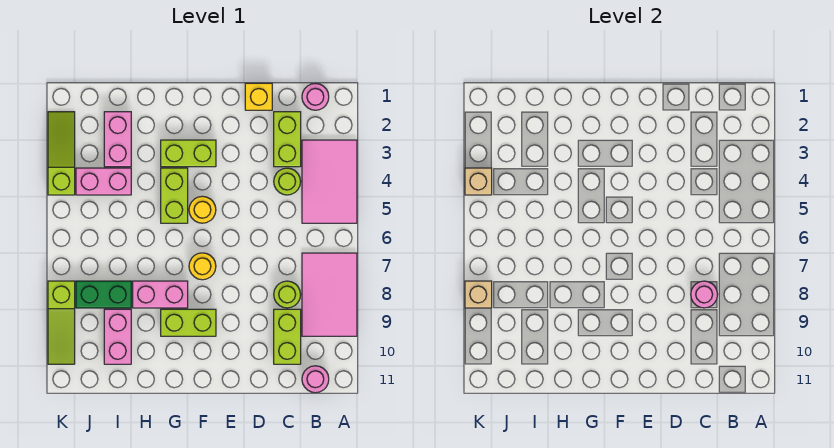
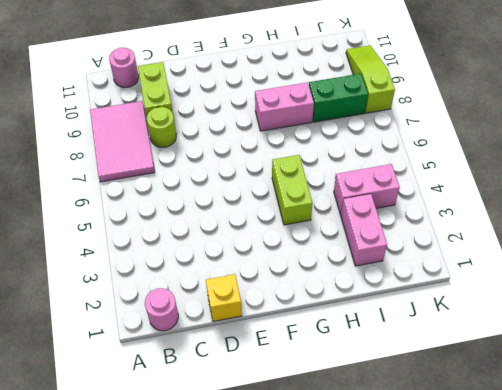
none -> pink 2x3 tile [302,140,357,223]
none -> lime 1x2 brick [274,112,301,167]
none -> lime 1x1 round brick [274,168,301,195]

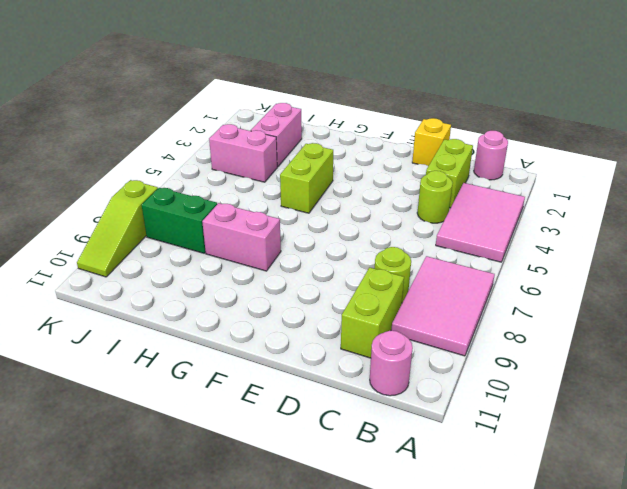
none -> lime 1x2 brick [161,140,216,167]
none -> yellow 1x1 round brick [189,196,216,223]
none -> yellow 1x1 round brick [189,253,216,280]

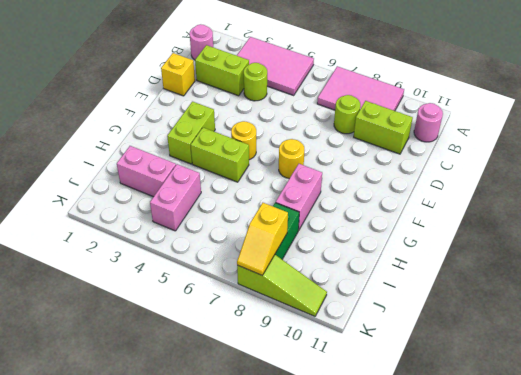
yellow 1x2 slope [237,203,288,275] -> tan 1x1 brick [465,281,492,308]
none -> lime 1x2 brick [161,309,216,336]
none -> pink 1x2 brick [104,309,131,364]
none -> lime 1x3 slope [48,112,75,195]

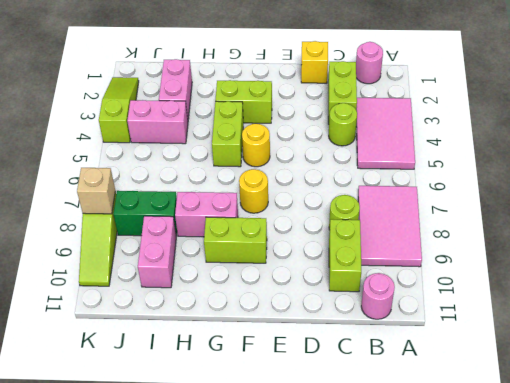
none -> pink 1x1 round brick [691,281,718,308]
none -> tan 1x1 brick [465,168,492,195]

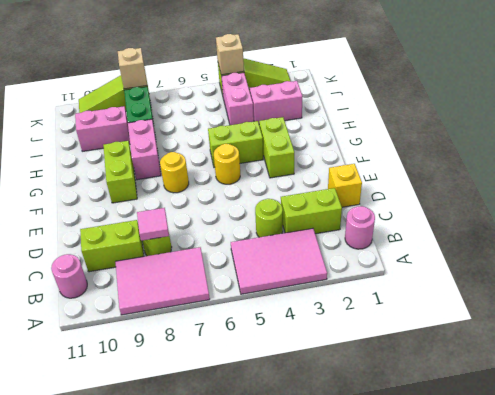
pink 1x1 tile [137,208,169,241] -> pink 1x1 round brick [691,281,718,308]

